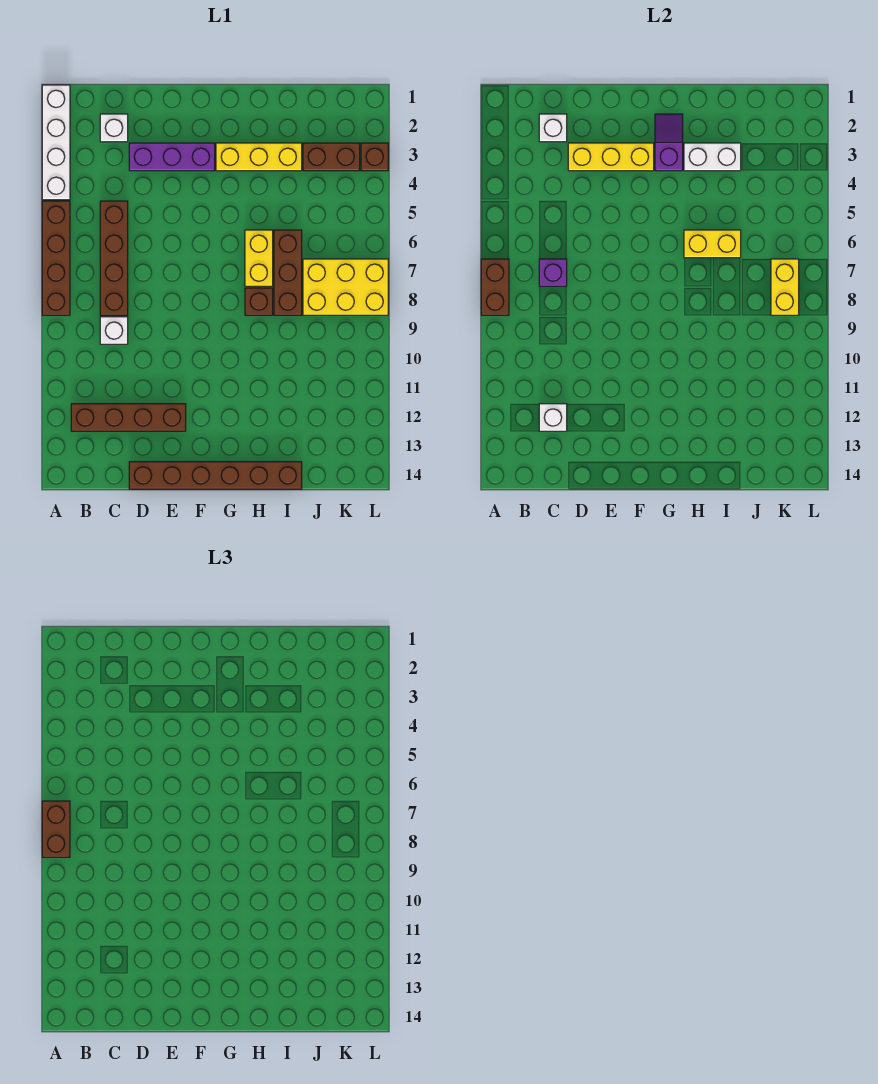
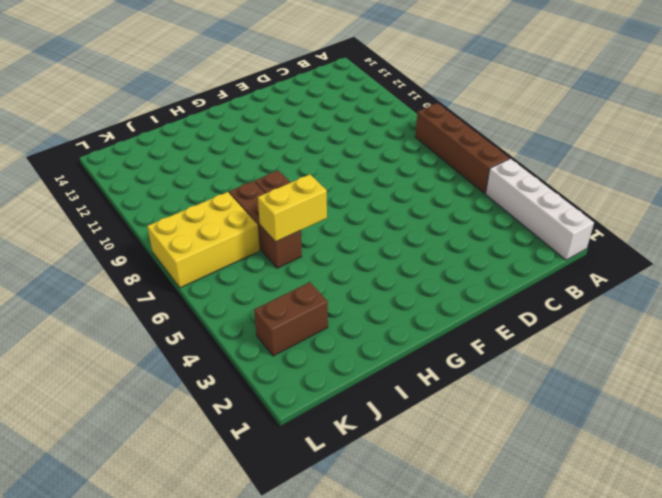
none -> brown 1x4 brick [71,404,186,431]
none -> white 1x1 brick [100,114,128,142]
none -> brown 1x4 brick [100,201,128,315]

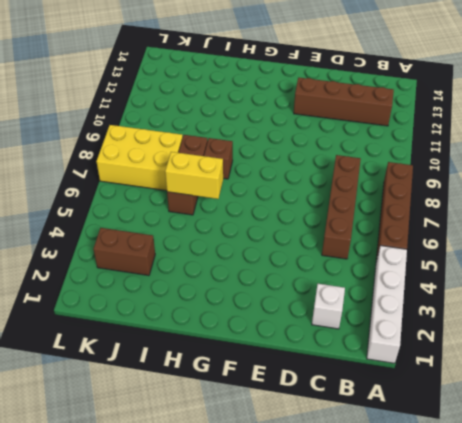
none -> white 1x1 brick [100,317,128,344]
none -> purple 1x3 brick [129,143,215,171]
none -> brown 1x6 brick [129,462,302,489]

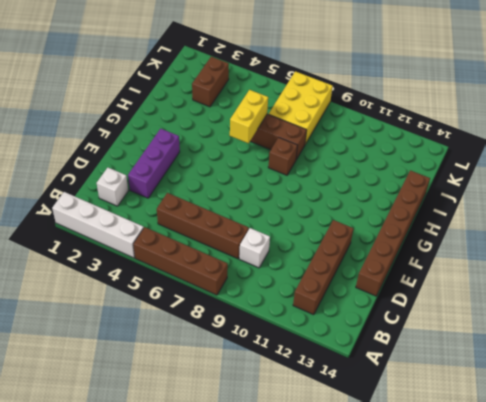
none -> yellow 1x3 brick [216,143,302,171]
none -> yellow 1x2 brick [245,230,273,286]
none -> brown 1x1 brick [361,143,388,171]

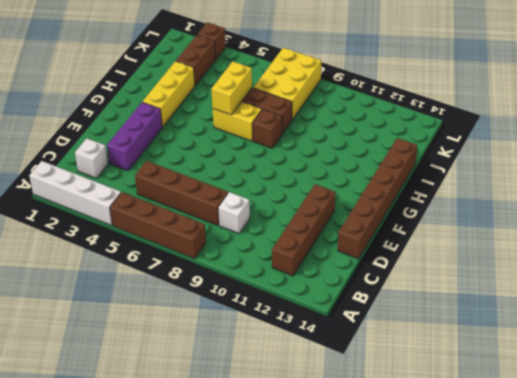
none -> brown 1x2 brick [481,259,509,315]
none -> white 1x1 brick [539,114,567,142]
none -> purple 1x1 brick [539,259,567,286]

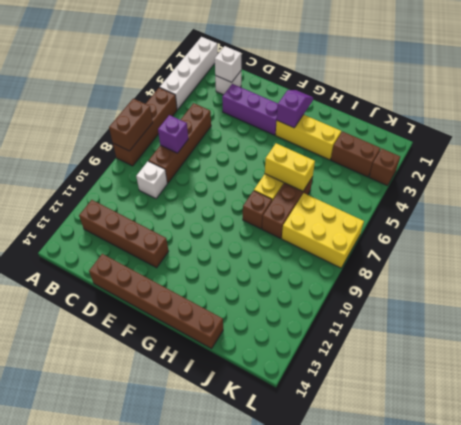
none -> white 1x1 brick [539,404,567,431]
none -> yellow 1x3 brick [568,143,654,171]
none -> white 1x2 brick [684,143,741,171]

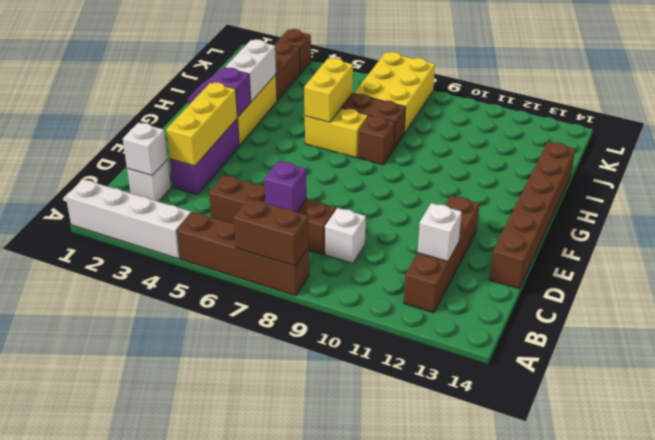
none -> yellow 1x2 brick [771,259,799,315]
none -> brown 1x2 brick [42,801,70,857]

